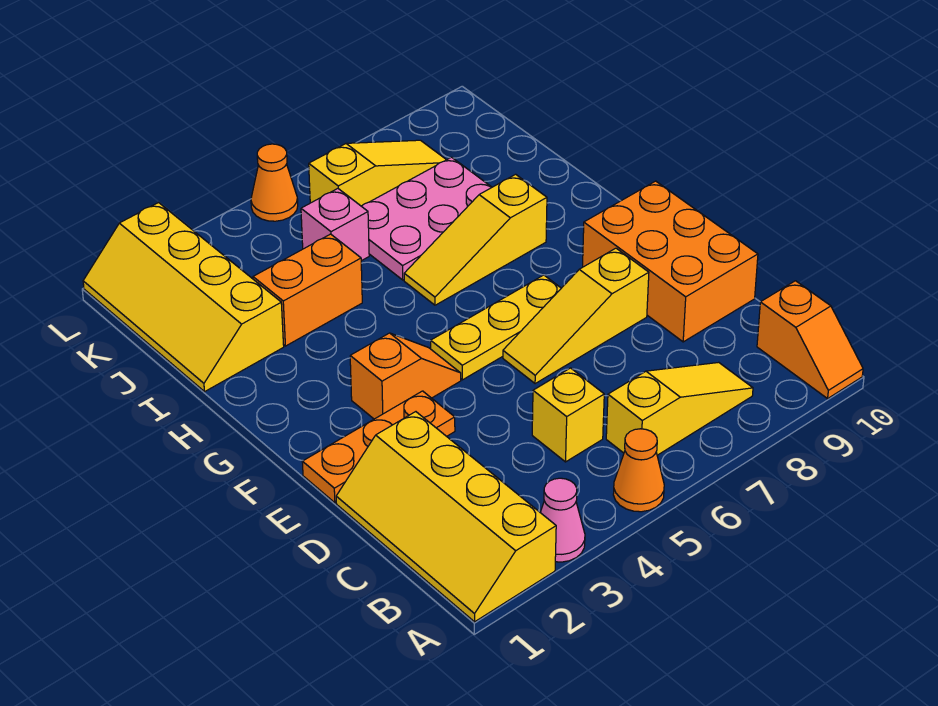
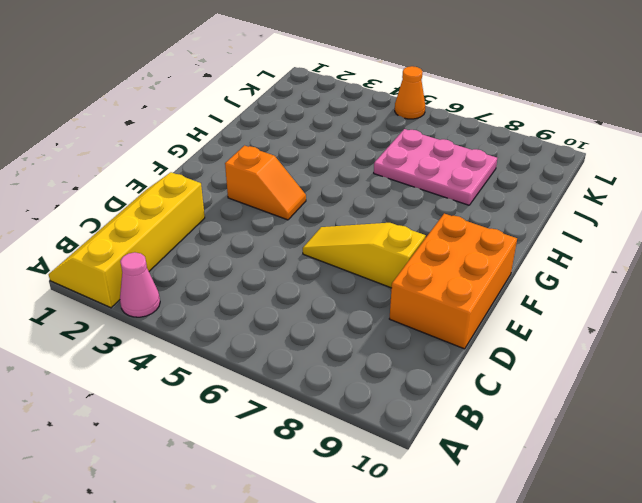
none -> orange 1x1 cone [613,429,664,512]
none -> orange 1x2 slope [757,281,863,399]
none -> yellow 1x3 slope [606,362,753,455]

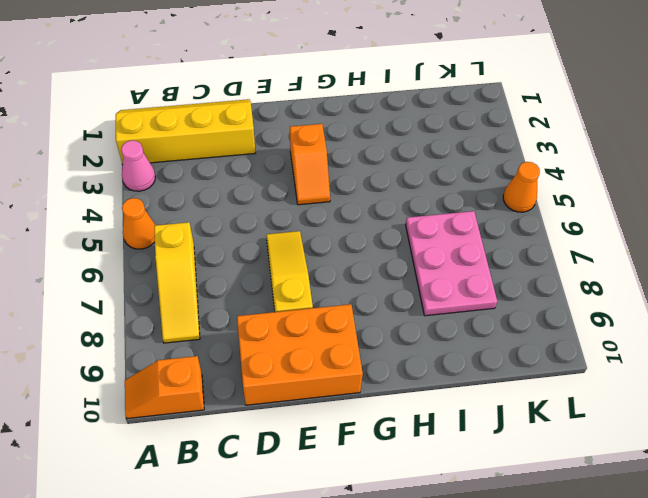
none -> yellow 1x1 brick [532,368,604,462]
none -> orange 1x3 plate [302,391,455,503]
none -> yellow 1x3 plate [431,275,561,380]

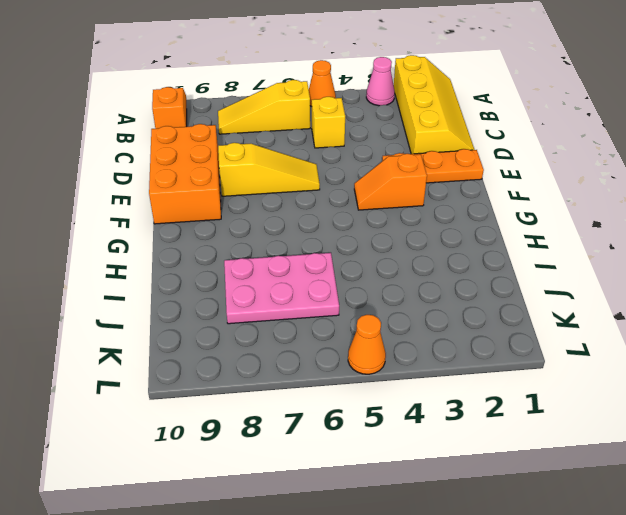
none -> yellow 1x3 plate [431,275,561,380]
none -> yellow 1x3 slope [404,174,547,305]
none -> yellow 2x4 slope [83,203,284,392]

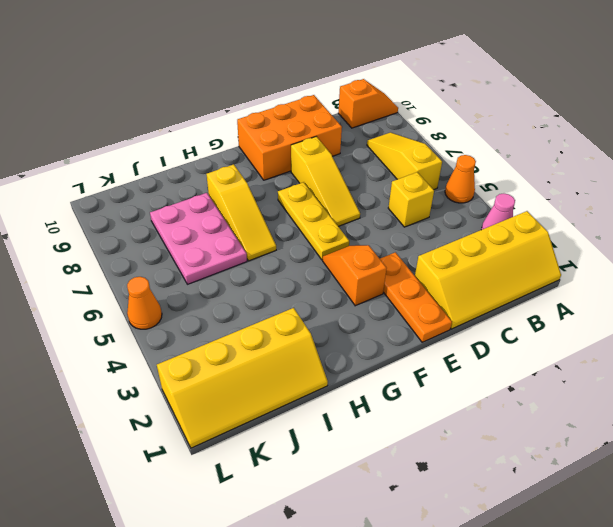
none -> orange 1x2 brick [253,234,362,346]
none -> pink 1x1 brick [301,189,369,261]
none -> yellow 1x3 slope [309,140,446,206]

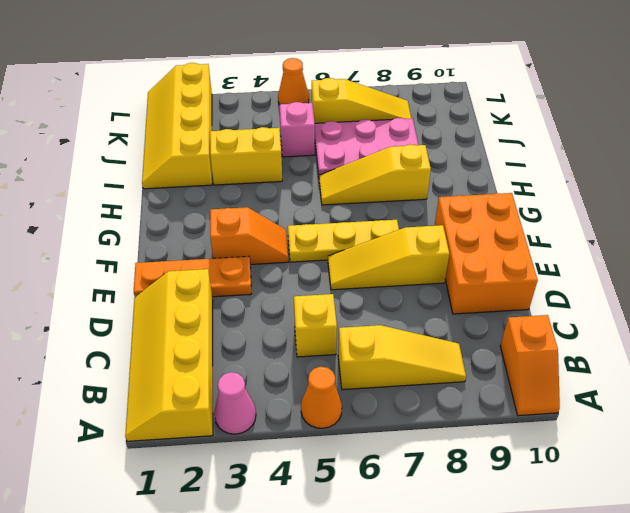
yellow 1x2 brick [210,127,282,185] -> orange 1x2 brick [253,234,362,346]

